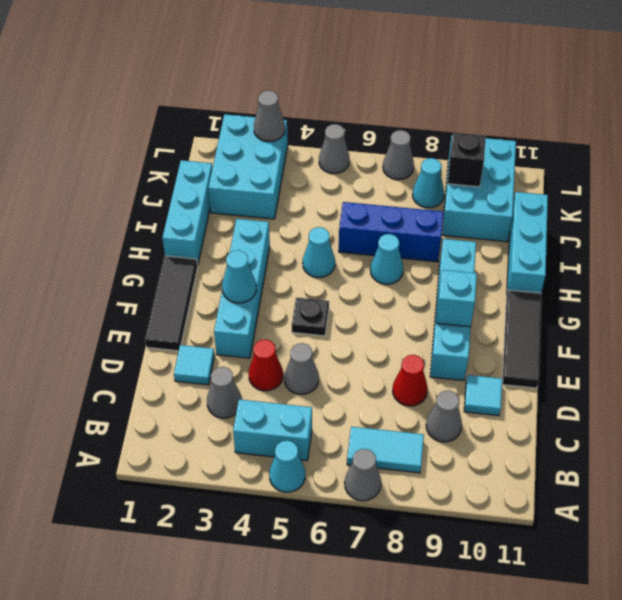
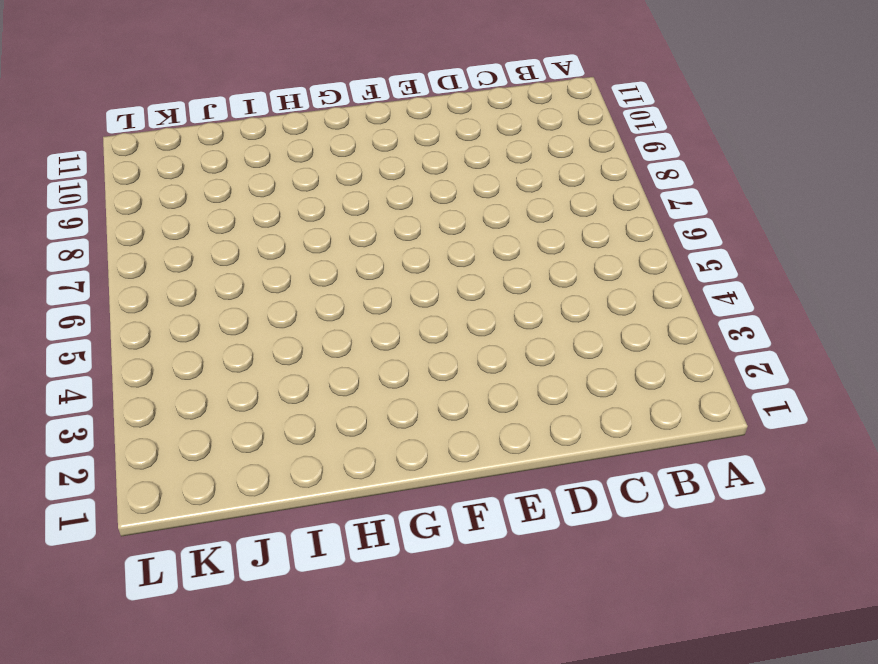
none -> cyan 1x1 cone [269,441,305,492]
none -> grey 1x1 cone [345,449,381,501]
none -> cyan 1x2 brick [233,399,312,460]
none -> cyan 1x2 tile [347,427,424,473]

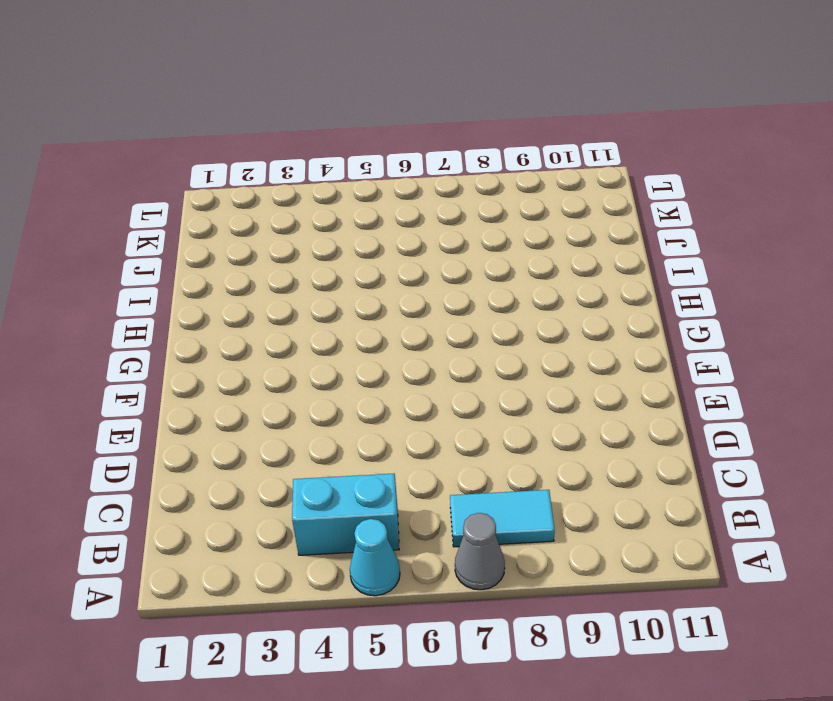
none -> grey 1x1 cone [207,367,242,418]
none -> grey 1x1 cone [426,390,462,442]
none -> cyan 1x1 tile [174,345,214,385]
none -> red 1x1 cone [249,339,283,391]

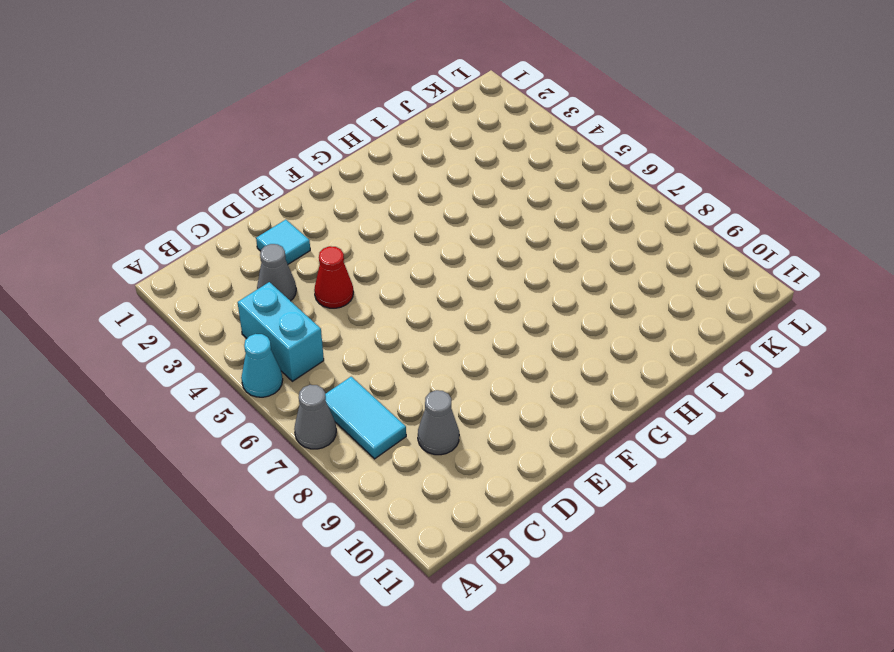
none -> grey 1x1 cone [285,343,319,394]
none -> red 1x1 cone [393,355,427,406]
none -> cyan 1x1 tile [464,375,502,416]
none -> black 1x3 tile [145,256,198,351]

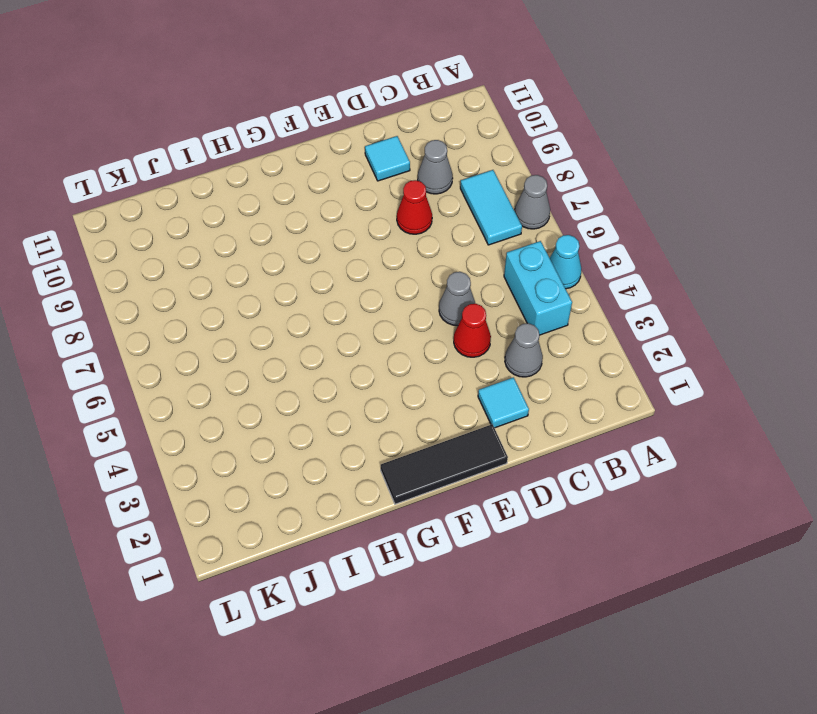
none -> cyan 1x4 brick [214,219,270,358]
none -> cyan 1x4 brick [430,239,476,381]
none -> black 1x3 tile [502,290,542,388]
none -> black 1x1 plate [292,297,329,336]

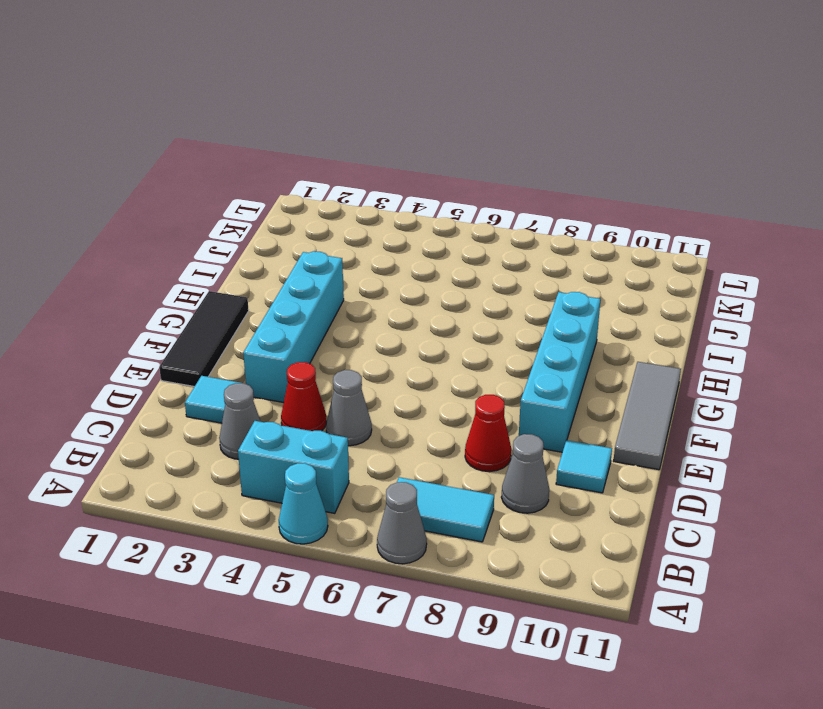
grey 1x3 tile [614,362,681,470] -> black 1x3 tile [502,290,542,388]
none -> black 1x1 plate [292,297,329,336]
none -> cyan 1x3 brick [162,160,212,266]
none -> cyan 1x1 cone [303,227,335,278]
none -> cyan 1x1 cone [370,234,403,284]

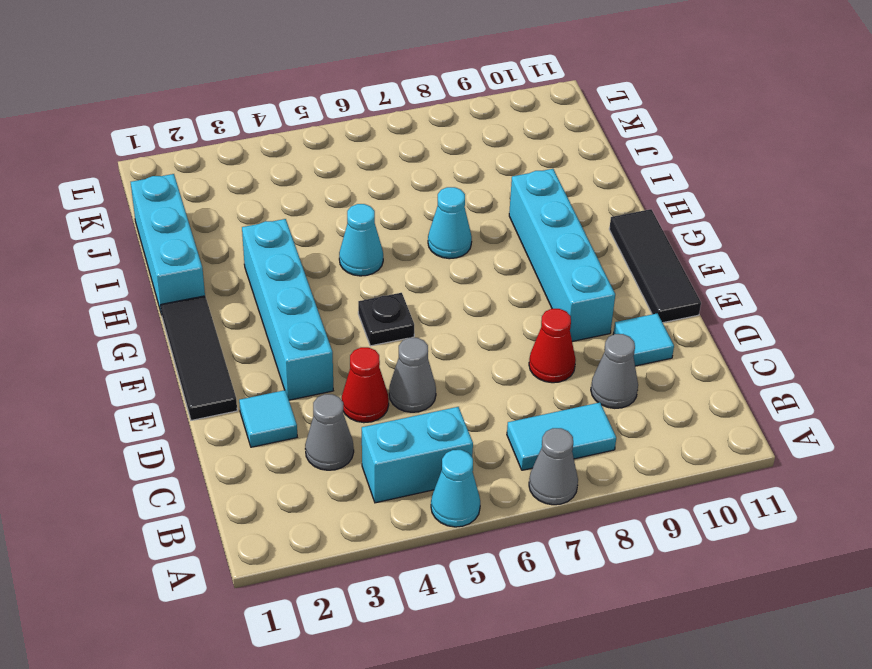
none -> cyan 1x3 brick [507,192,548,293]
none -> blue 1x3 brick [339,202,443,262]
none -> cyan 2x3 brick [208,114,288,219]
none -> cyan 2x3 brick [442,135,516,242]

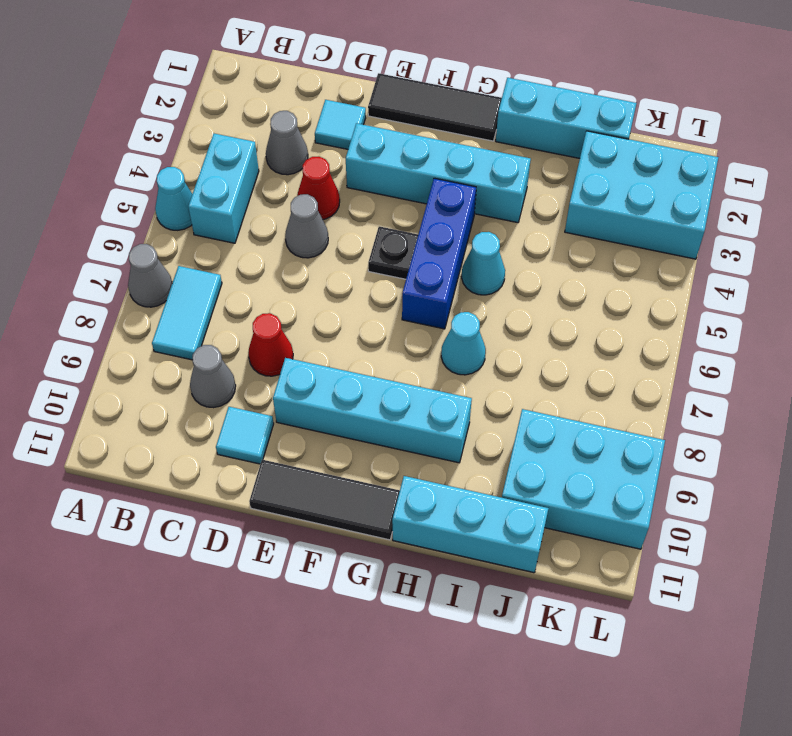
blue 1x3 brick [402,178,476,329] -> blue 1x3 brick moved to [339,202,443,262]
none -> cyan 1x1 cone [413,158,444,208]
none -> grey 1x1 cone [319,124,349,173]
none -> grey 1x1 cone [383,130,414,180]
none -> cyan 1x1 cone [222,250,256,303]

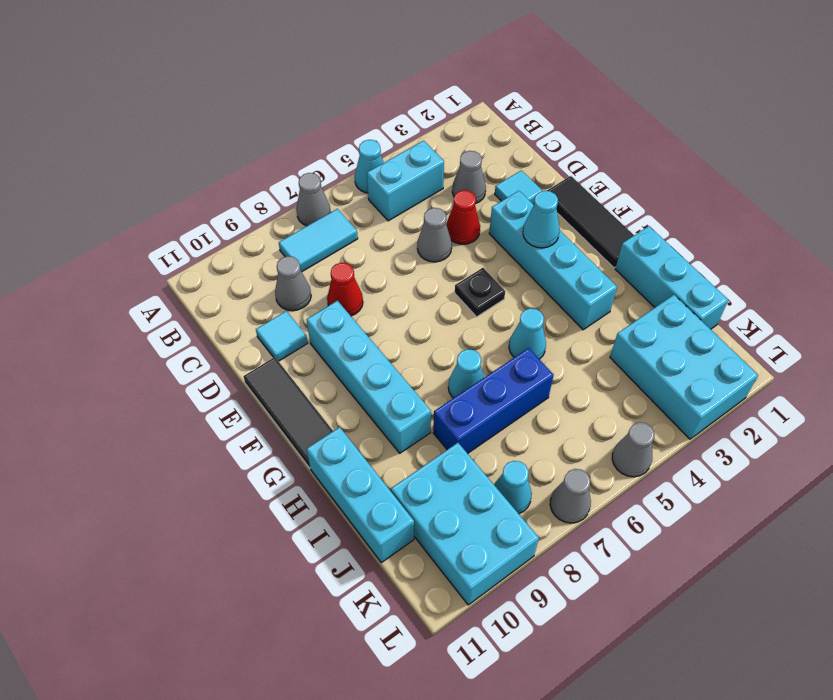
none -> cyan 1x1 brick [436,270,477,327]
none -> black 1x1 brick [448,133,486,187]
none -> grey 1x1 cone [254,91,285,142]

